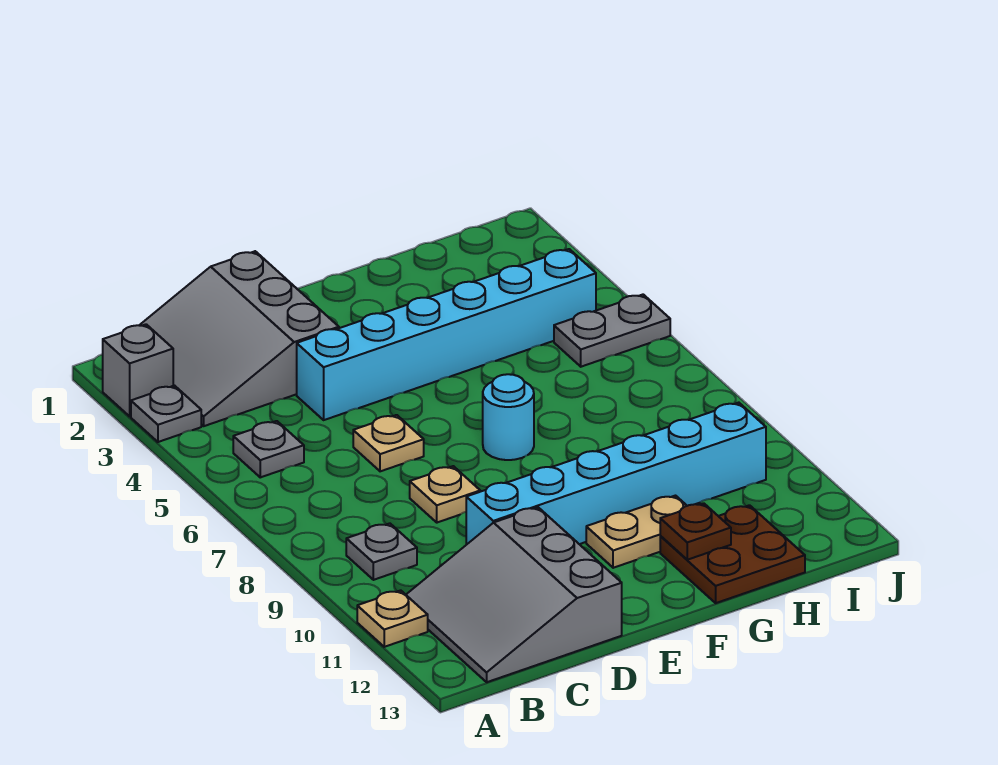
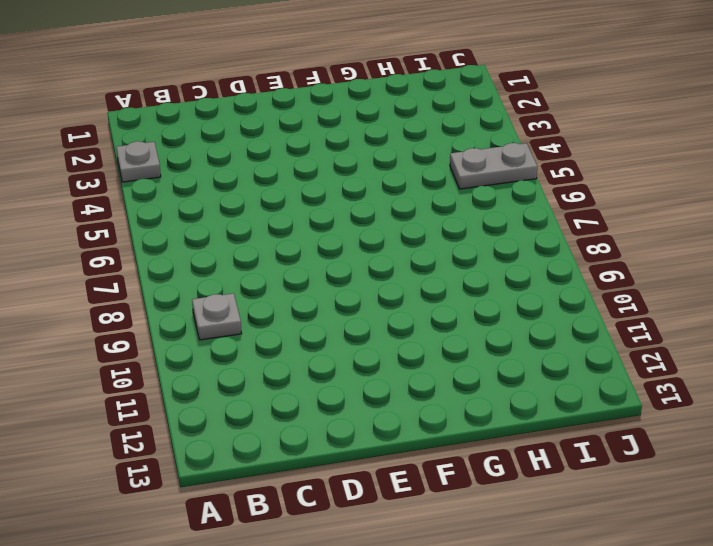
none -> grey 1x1 brick [103,324,173,416]
none -> tan 1x1 plate [357,590,428,647]
none -> grey 3x3 slope [139,251,339,426]

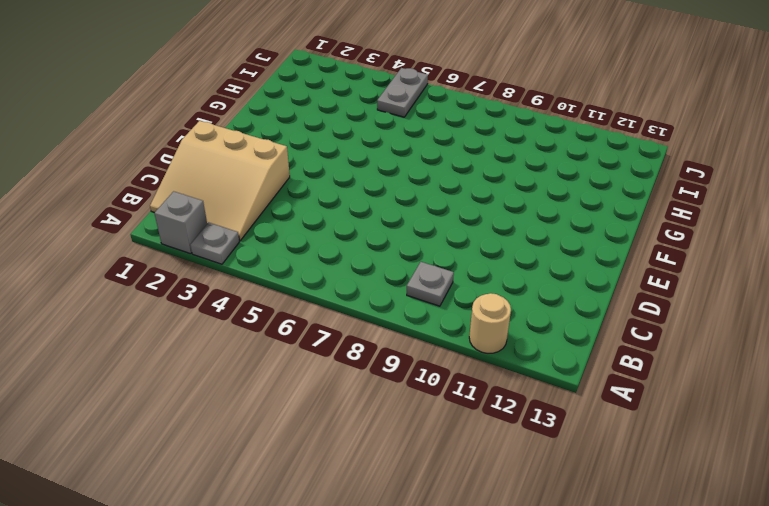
tan 1x1 round brick [469,293,511,353] -> tan 1x1 plate [357,590,428,647]
tan 3x3 slope [150,121,290,241] -> grey 3x3 slope [139,251,339,426]
none -> grey 1x1 plate [233,421,304,477]
none -> grey 3x3 slope [406,507,622,682]
none -> cyan 1x6 brick [297,249,596,420]

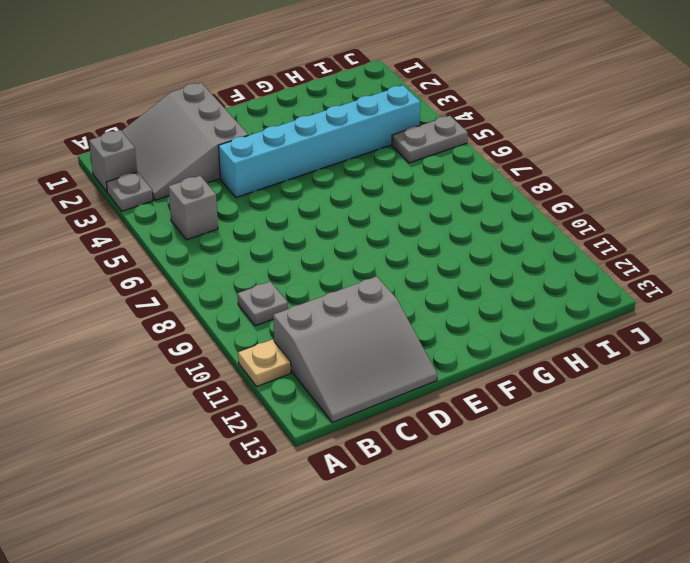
grey 1x1 brick [168,176,218,240] -> grey 1x1 plate [233,421,304,477]
grey 3x3 slope [273,276,437,422] -> grey 3x3 slope turned to [406,507,622,682]
none -> tan 1x1 plate [353,415,424,471]
none -> tan 1x1 plate [410,466,480,523]
none -> cyan 1x6 brick [466,403,766,545]

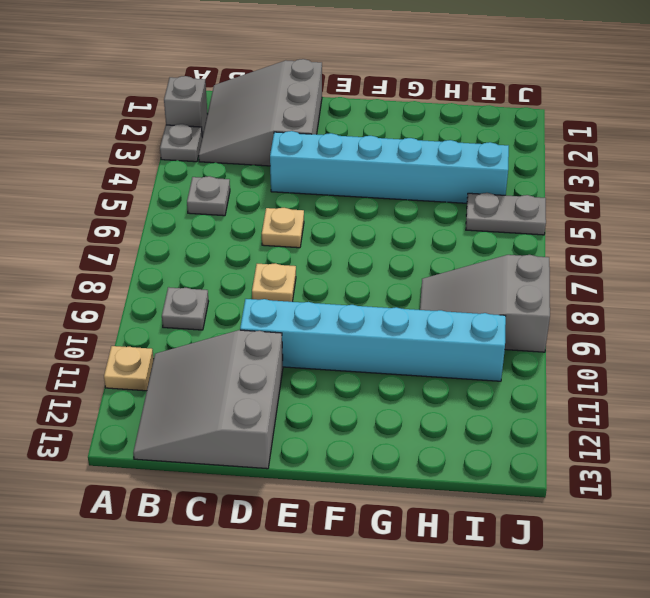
grey 2x3 slope [420,255,550,352] -> none
none -> cyan 1x1 round brick [483,374,534,460]
none -> tan 1x2 plate [586,496,687,568]
none -> brown 2x2 plate [660,505,805,603]

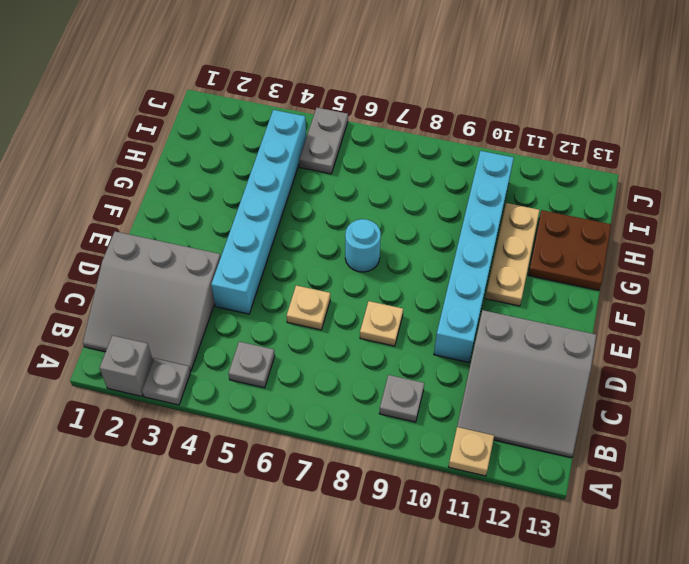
tan 1x3 plate [485,203,540,306] -> tan 1x2 plate [586,496,687,568]
none -> brown 1x1 plate [660,503,731,560]

